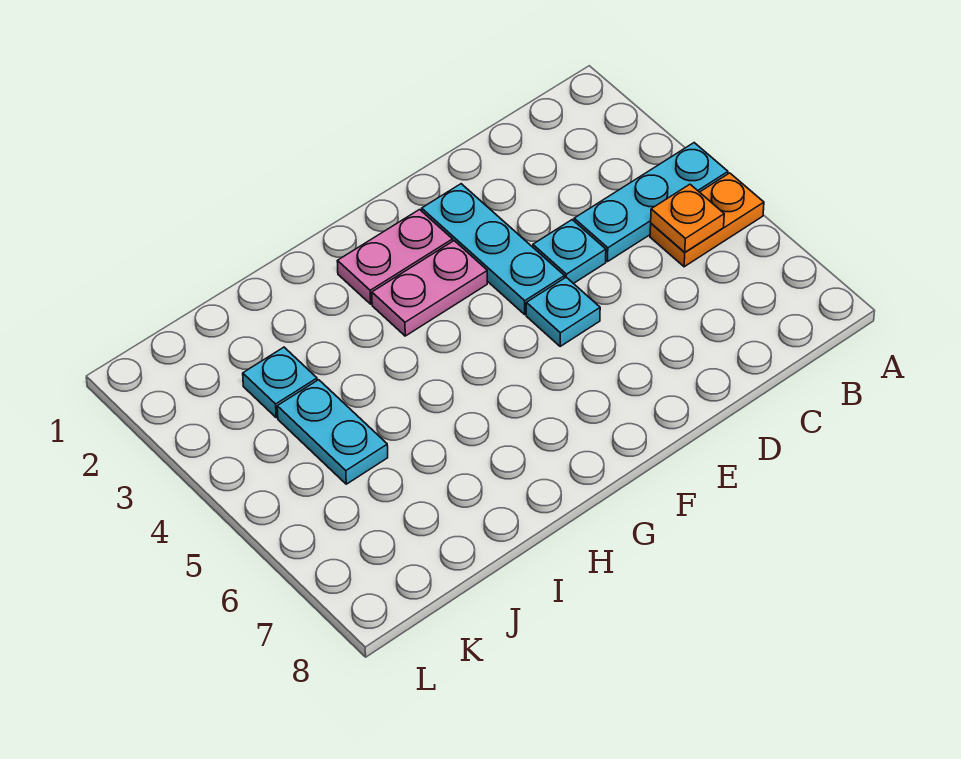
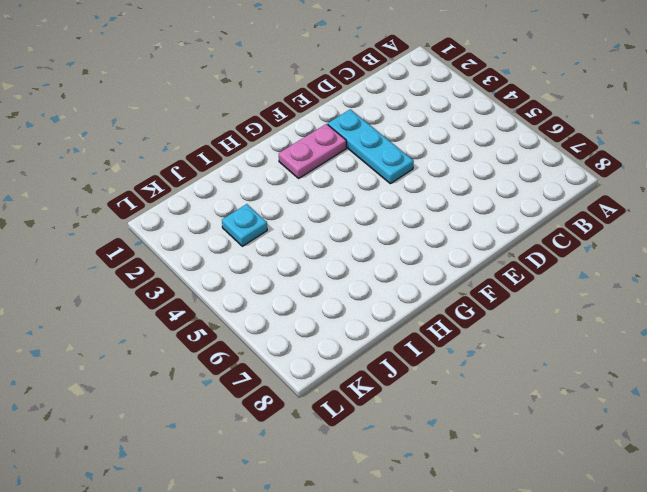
none -> cyan 1x3 plate [574,143,728,262]
none -> orange 1x2 plate [650,173,764,267]

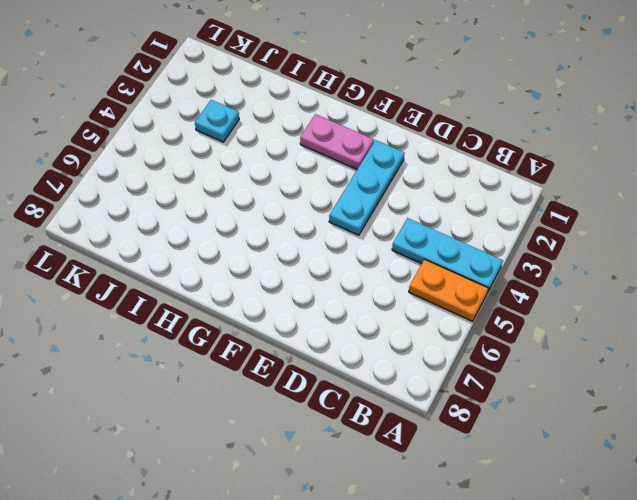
none -> cyan 1x1 plate [533,220,606,284]
none -> cyan 1x1 plate [526,277,600,346]

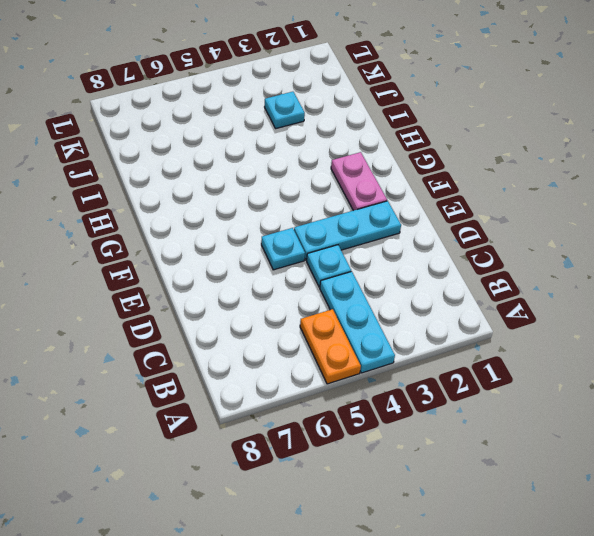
none -> pink 1x2 plate [372,241,487,336]
none -> cyan 1x2 plate [277,380,388,484]

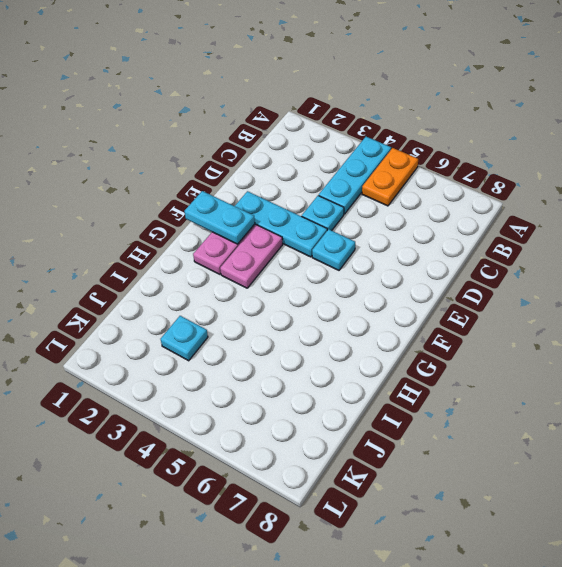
cyan 1x2 plate [184,191,255,244] -> cyan 1x2 plate moved to [277,380,388,484]
none -> orange 1x1 plate [651,184,724,252]

